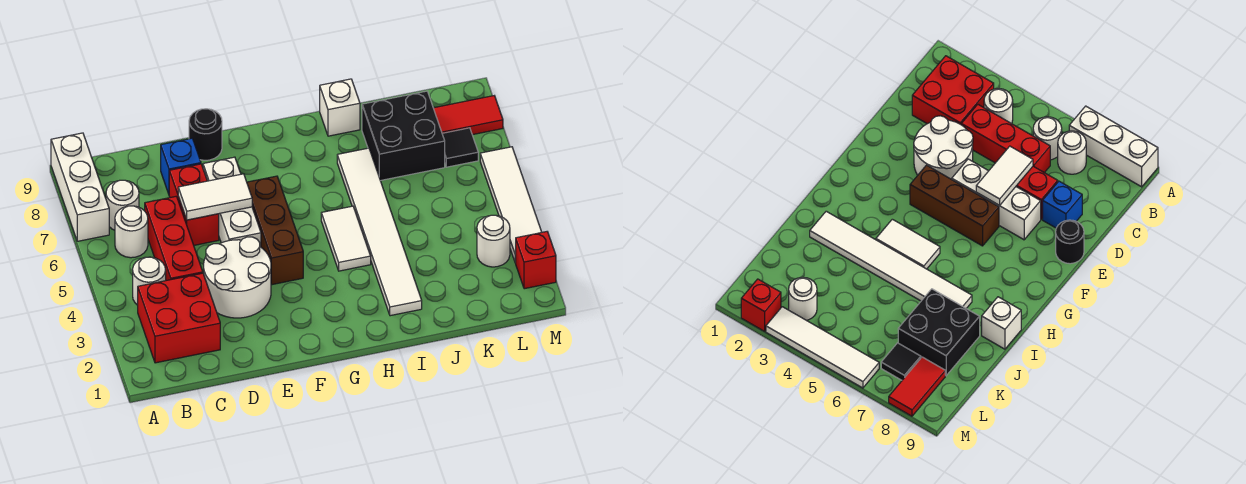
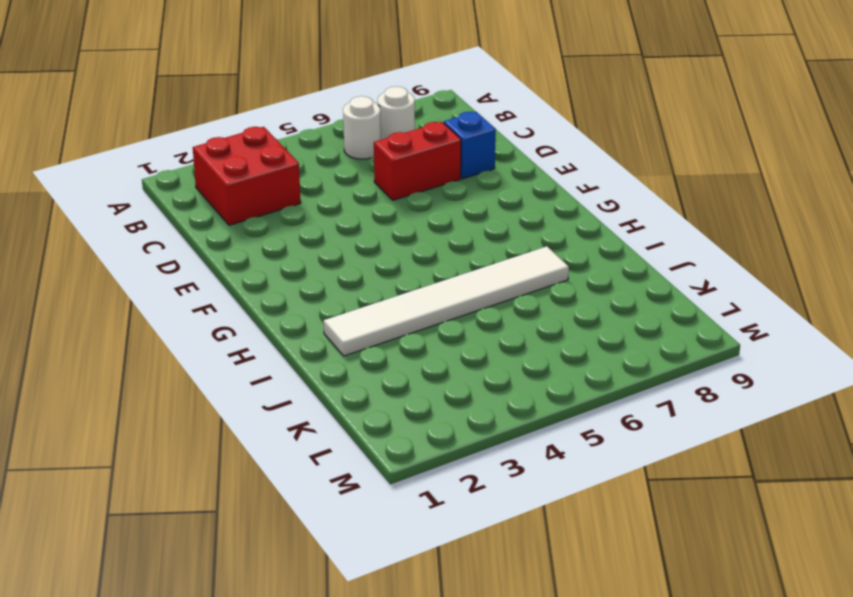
none -> white 1x3 brick [51,133,109,241]
none -> white 1x1 round brick [133,257,166,305]
none -> red 1x3 brick [145,196,203,281]

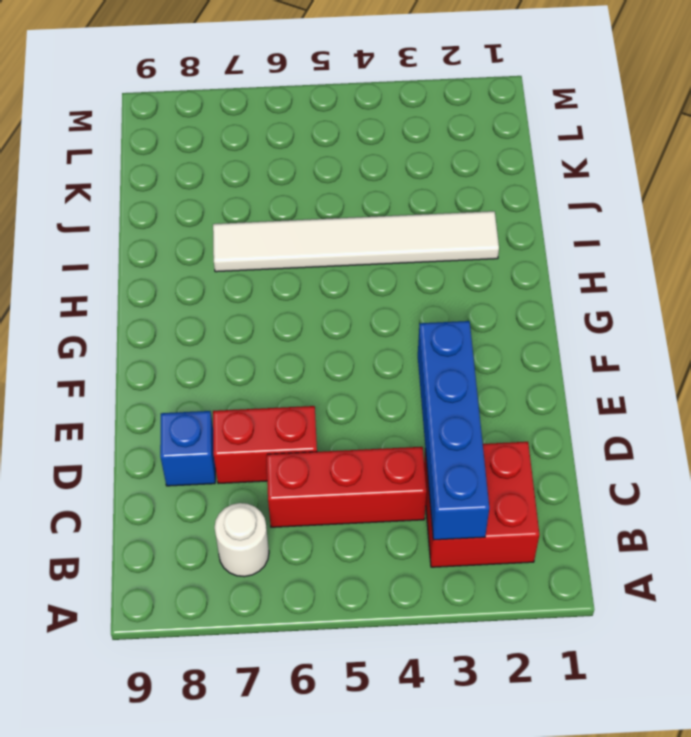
blue 1x4 brick [418,321,489,540] -> none
none -> white 1x3 brick [51,133,109,241]
none -> white 1x1 round brick [133,257,166,305]
none -> white 1x1 round brick [115,206,148,258]

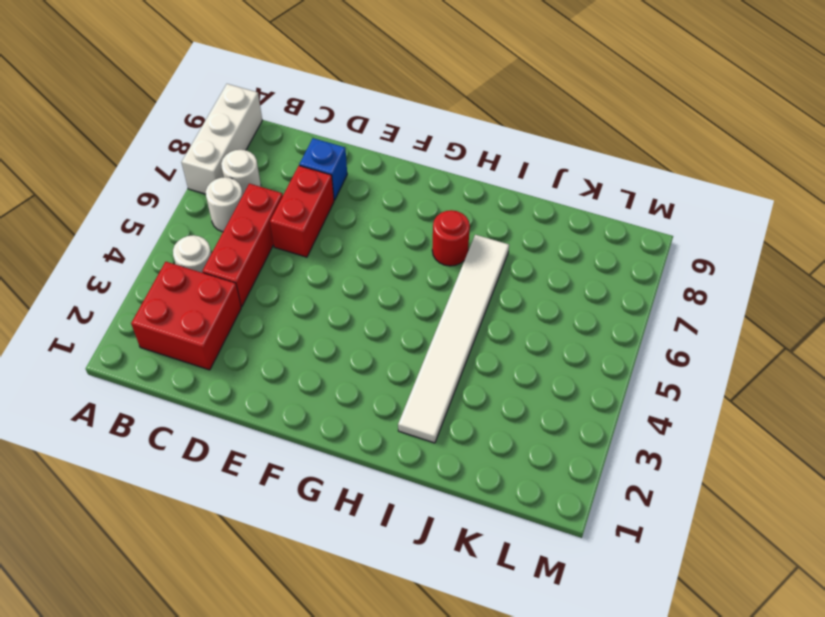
red 1x1 round brick [432,210,470,266] -> none
none -> white 2x2 round brick [204,237,271,318]
none -> white 1x3 brick [203,157,261,247]
none -> black 1x1 round brick [189,109,222,160]

